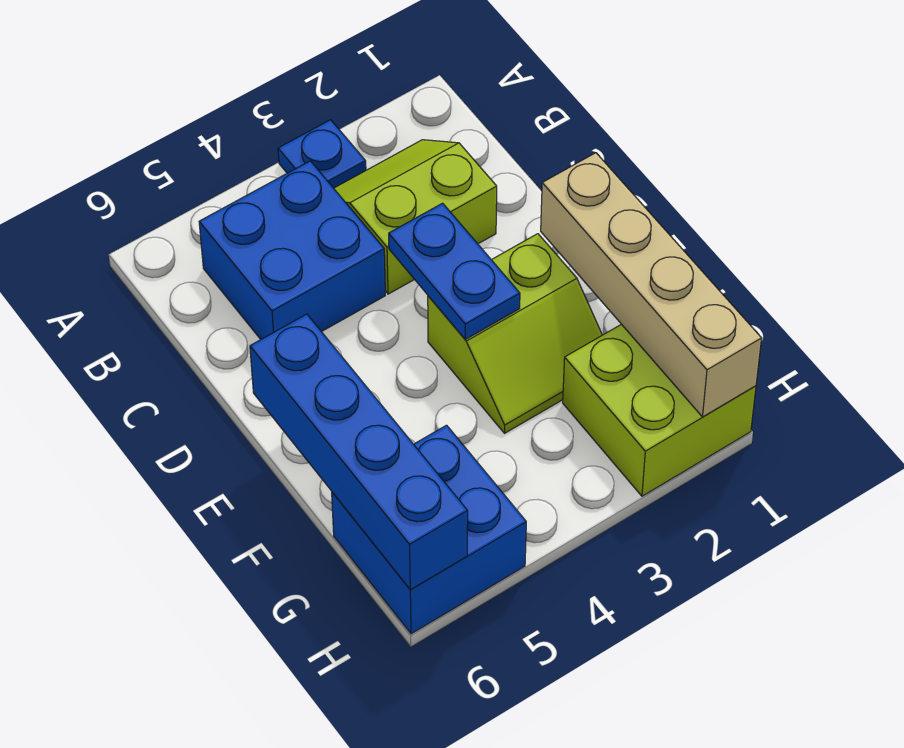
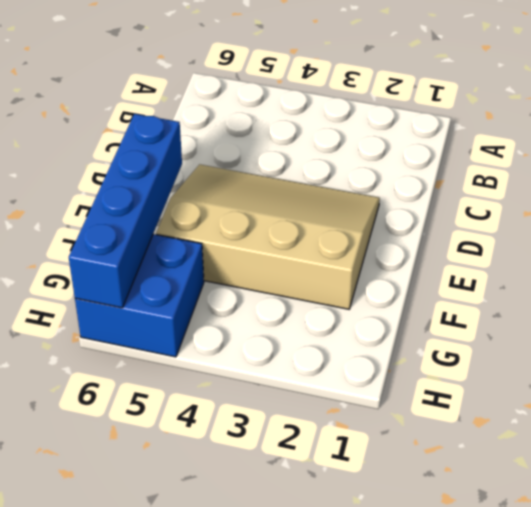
tan 3x4 slope [156,164,380,309] -> lime 2x2 slope [428,234,602,433]
none -> blue 1x1 plate [278,120,366,188]
none -> lime 2x2 slope [334,140,497,294]

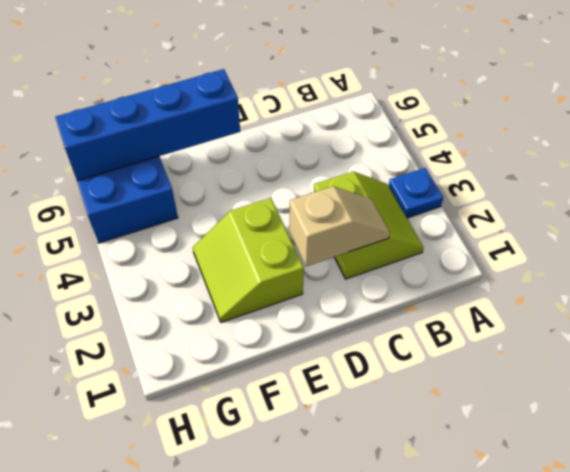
tan 1x2 slope [289,186,390,266] -> none
none -> blue 2x2 brick [199,161,385,339]
none -> lime 2x2 brick [563,324,756,496]

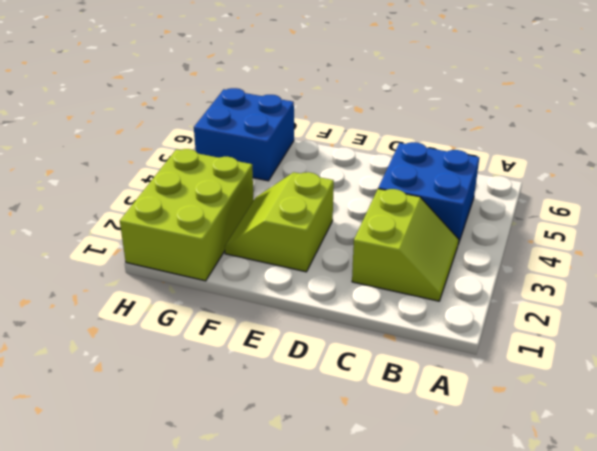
lime 2x3 brick [120,149,254,281] -> lime 2x2 brick [563,324,756,496]
none -> blue 1x1 plate [278,120,366,188]
none -> blue 1x2 plate [389,203,520,339]

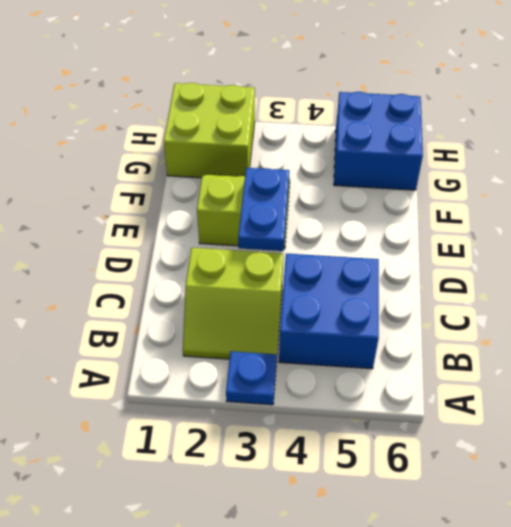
none -> tan 1x4 brick [541,153,762,417]
none -> blue 1x4 brick [250,314,468,590]

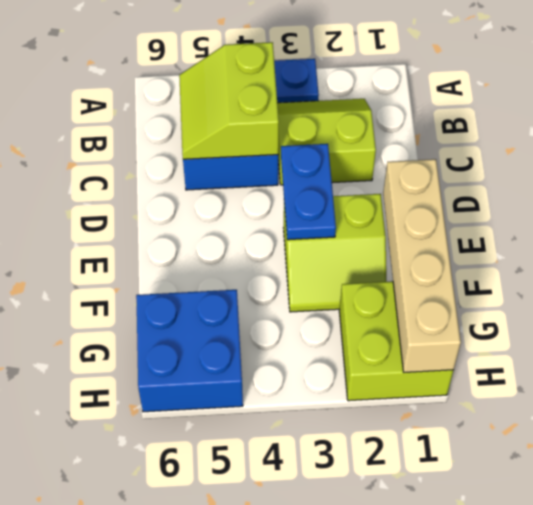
lime 2x2 slope [179,42,279,159] -> none
none -> blue 1x4 brick [250,314,468,590]

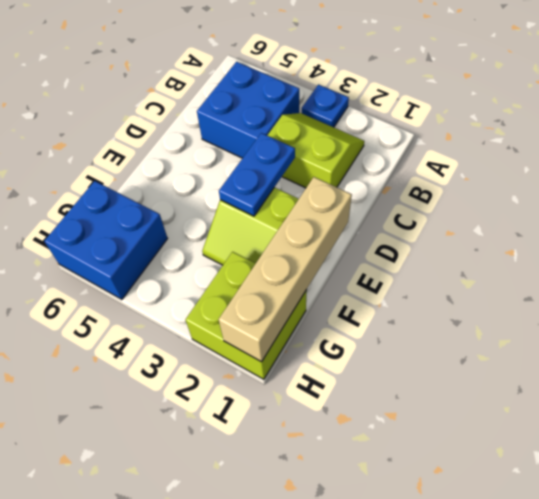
none -> blue 1x4 brick [250,314,468,590]

